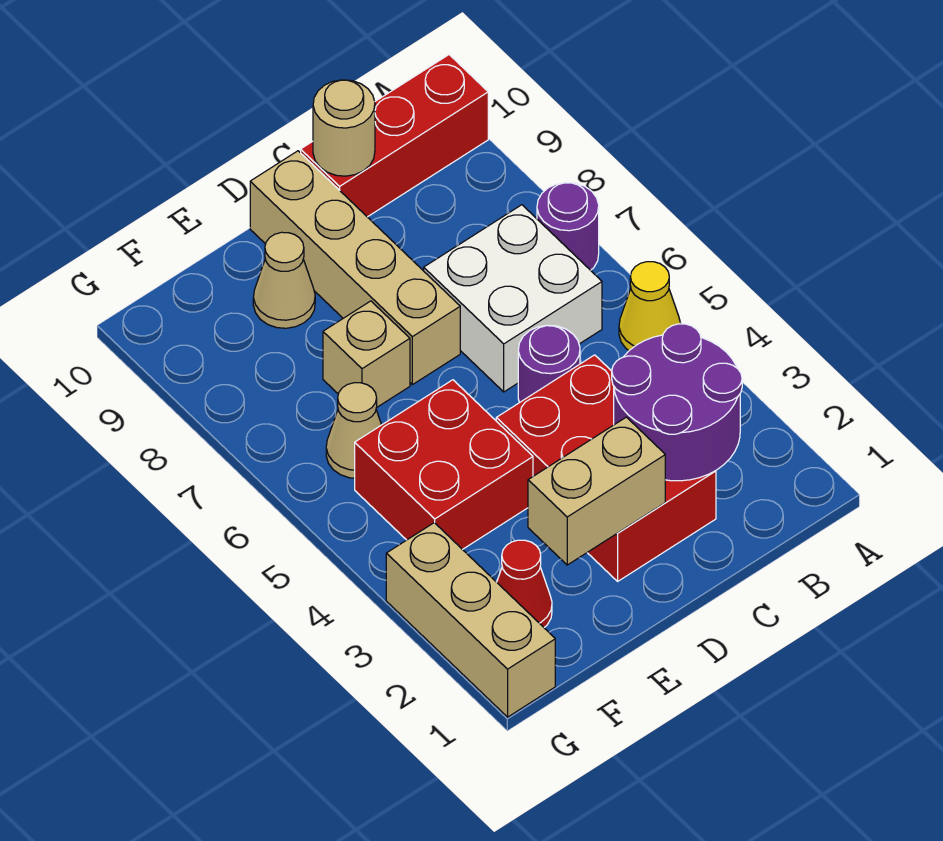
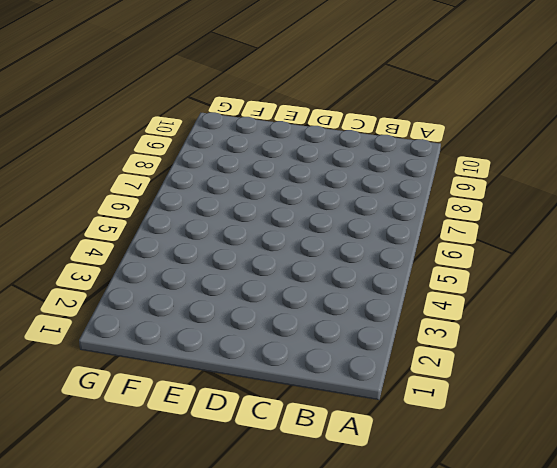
none -> yellow 1x1 cone [619,262,681,350]
none -> purple 1x1 round brick [537,182,599,270]
none -> red 1x3 brick [301,55,488,217]

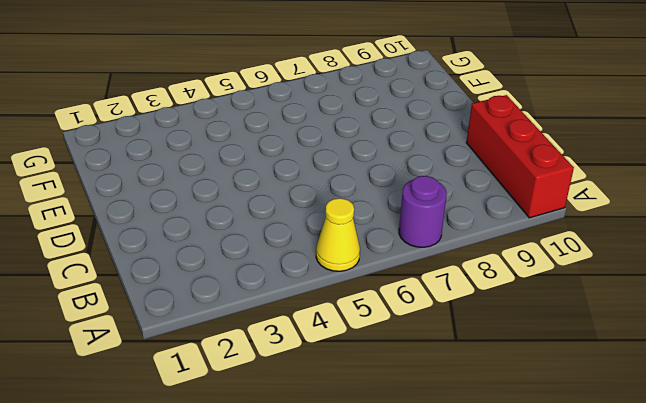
none -> white 2x2 brick [424,205,602,392]
none -> red 2x3 brick [496,355,716,581]
none -> purple 1x1 round brick [518,325,580,403]

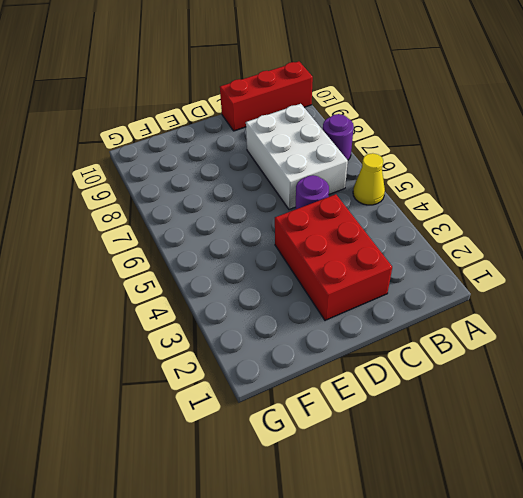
white 2x3 brick [246,104,348,210] -> white 2x2 brick [424,205,602,392]
none -> tan 1x4 brick [250,151,460,385]
none -> red 2x2 brick [355,380,533,550]
none -> tan 1x1 brick [323,301,410,407]

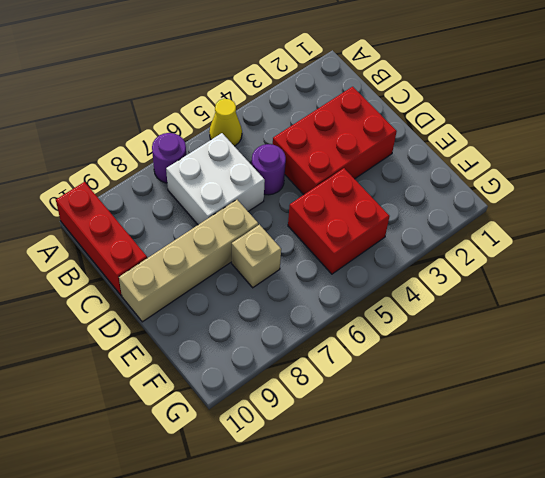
none -> tan 1x1 cone [253,232,315,328]
none -> red 1x1 cone [497,540,552,627]
none -> tan 1x1 cone [326,383,381,478]

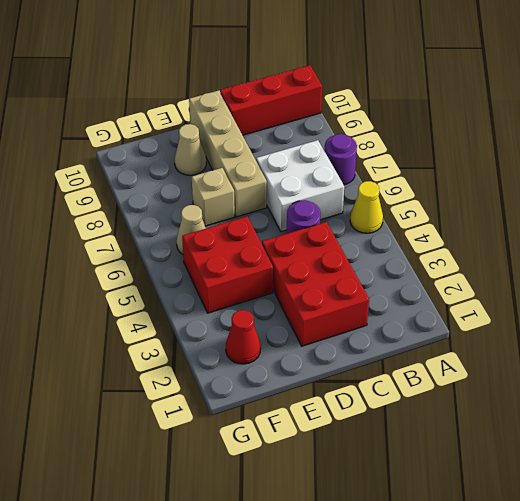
none -> tan 1x3 brick [386,523,555,717]
none -> purple 2x2 round brick [612,324,742,481]
none -> tan 1x1 round brick [313,80,375,176]

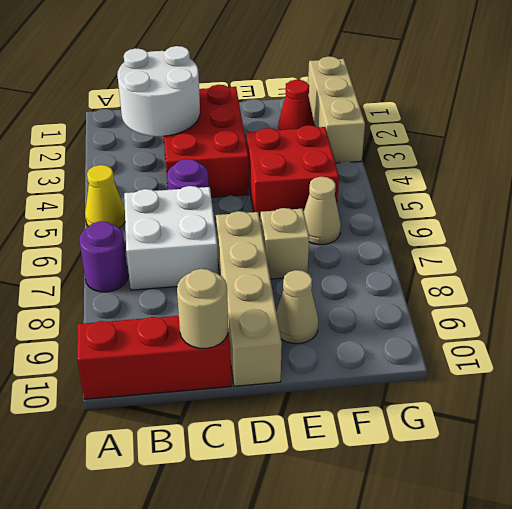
white 2x2 round brick [117,46,200,136] -> purple 2x2 round brick [612,324,742,481]
none -> tan 1x2 brick [528,417,665,565]

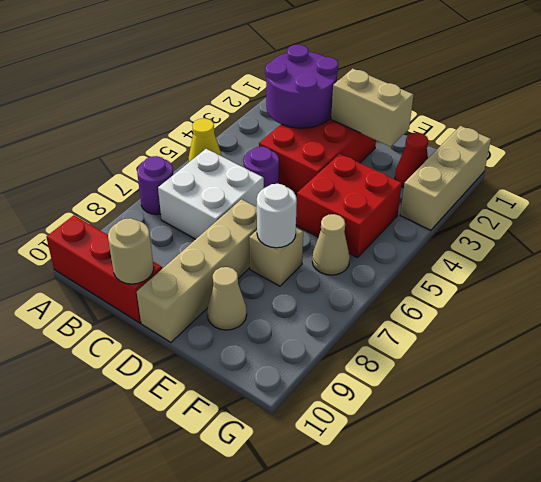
white 1x1 round brick [257,184,297,248] -> none

